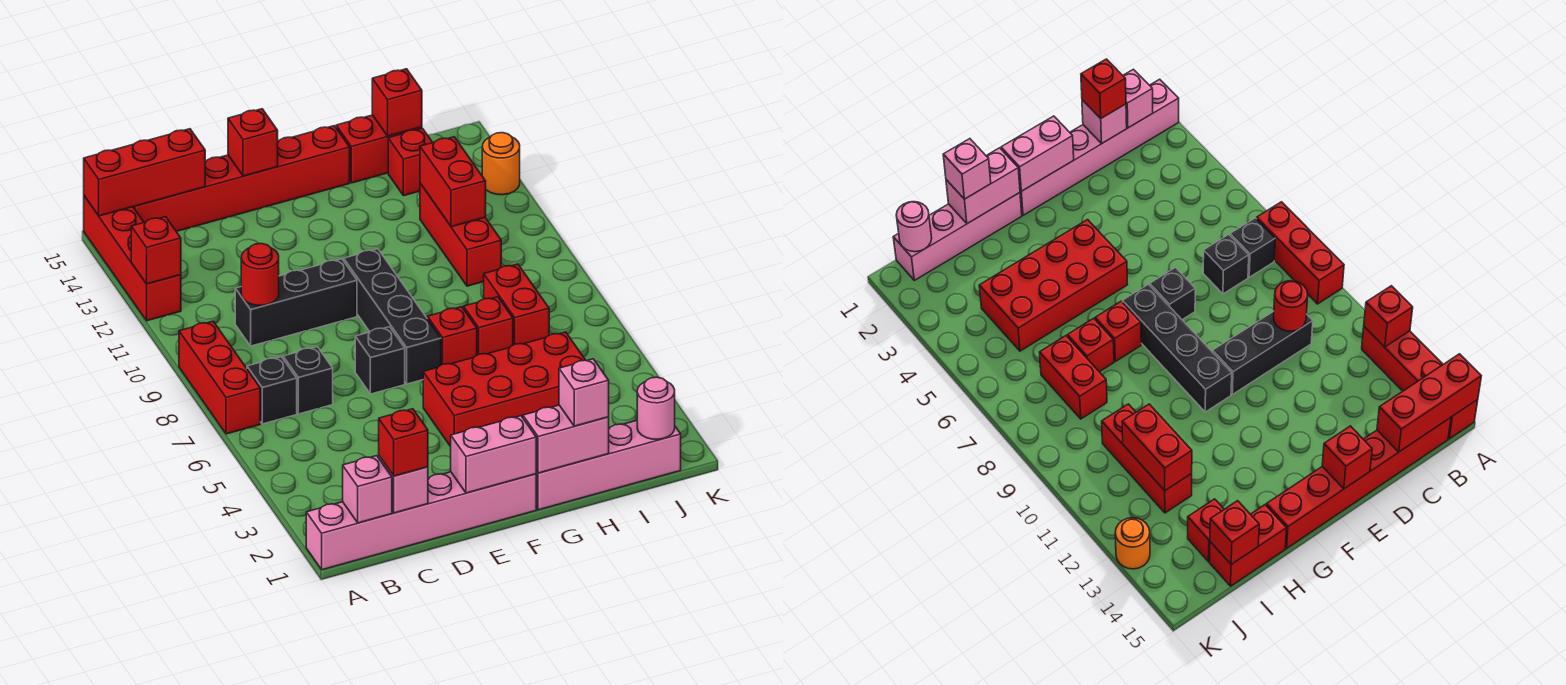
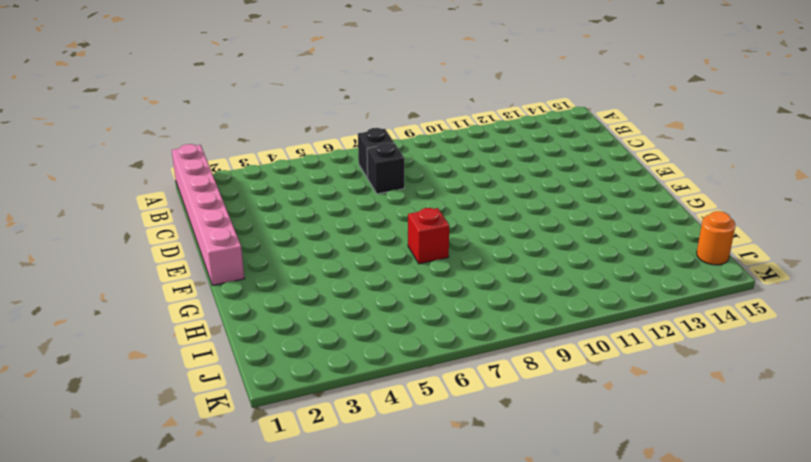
orange 1x1 round brick [697,211,735,265] -> orange 1x1 round brick moved to [482,133,520,195]
none -> red 1x3 brick [179,321,260,434]
none -> red 1x4 brick [84,196,181,321]
none -> red 1x6 brick [133,126,350,232]
none -> black 1x3 brick [235,259,357,346]

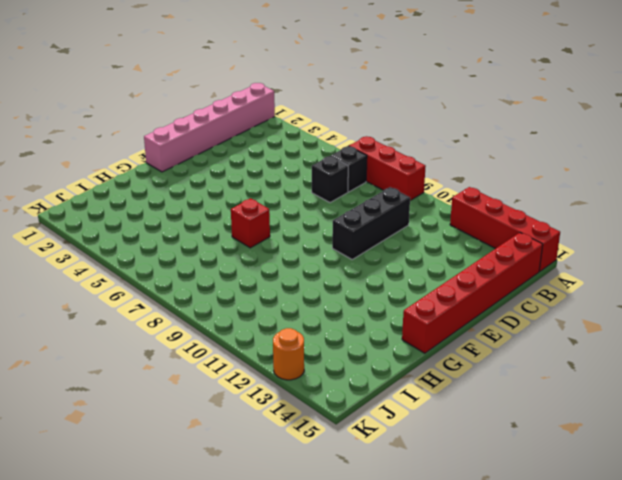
none -> black 1x1 brick [355,327,405,394]
none -> red 2x4 brick [423,332,585,447]
none -> black 1x4 brick [344,249,441,384]
none -> pink 1x4 brick [536,421,681,510]

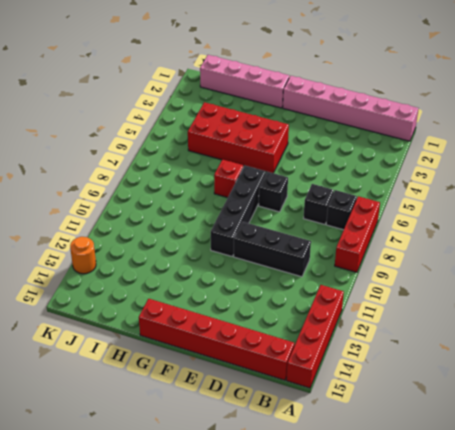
none -> red 1x1 brick [464,297,513,355]
none -> red 1x2 brick [336,115,422,183]
none -> red 1x2 brick [484,264,549,345]
none -> red 1x3 brick [420,183,501,286]

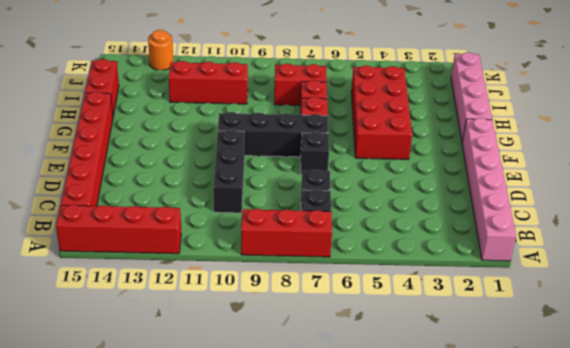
none -> red 1x1 brick [388,128,433,196]
none -> red 1x1 brick [131,217,181,284]
none -> red 1x3 brick [84,129,205,216]
none -> pink 1x1 brick [343,456,392,523]

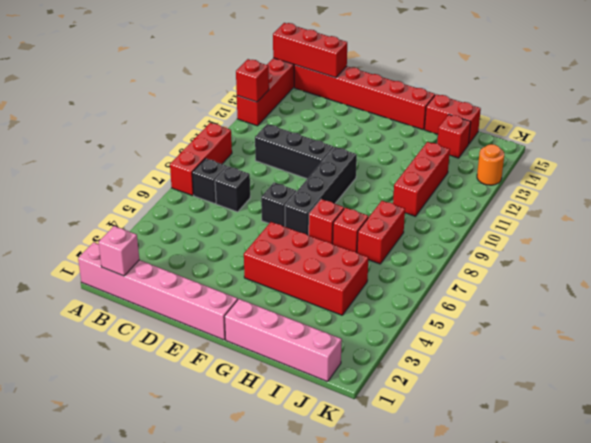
none -> pink 1x1 brick [379,456,428,513]
none -> red 1x1 round brick [241,243,279,306]
none -> pink 1x2 brick [451,416,536,493]
none -> red 1x1 brick [228,109,278,176]

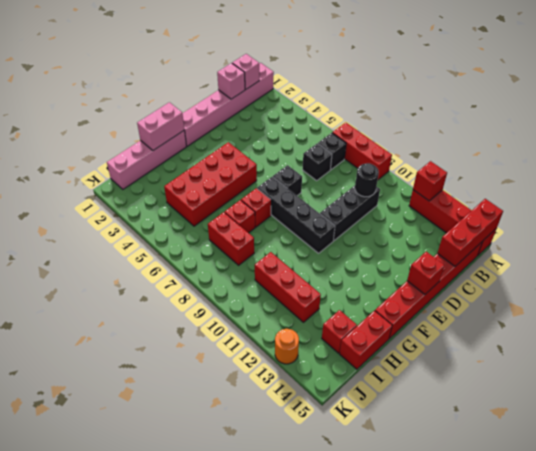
black 1x1 round brick [355,163,379,197] -> red 1x1 round brick [241,243,279,306]
none -> pink 1x2 brick [451,416,536,493]
none -> red 1x2 brick [420,137,486,227]
none -> red 1x1 brick [372,69,422,136]
none -> pink 1x1 round brick [637,377,675,439]

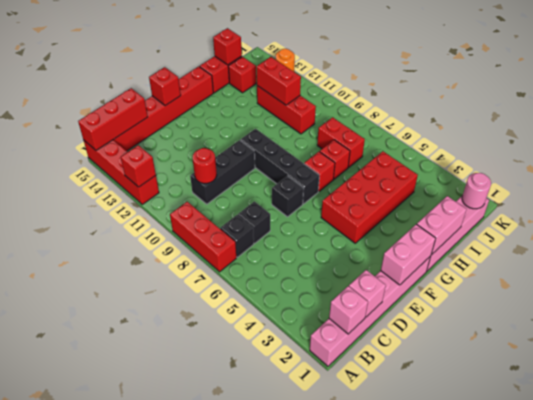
none -> red 1x1 brick [379,409,428,476]
none -> pink 1x1 brick [559,359,609,426]

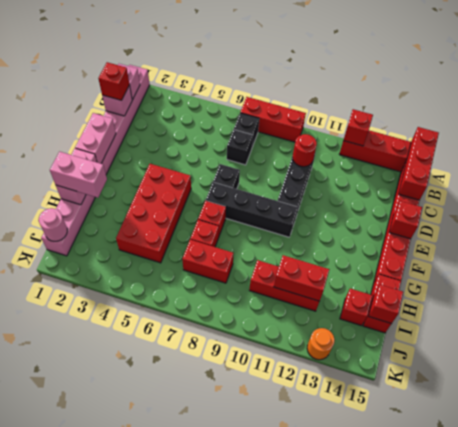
pink 1x2 brick [50,152,107,198] -> pink 1x1 brick [559,359,609,426]

